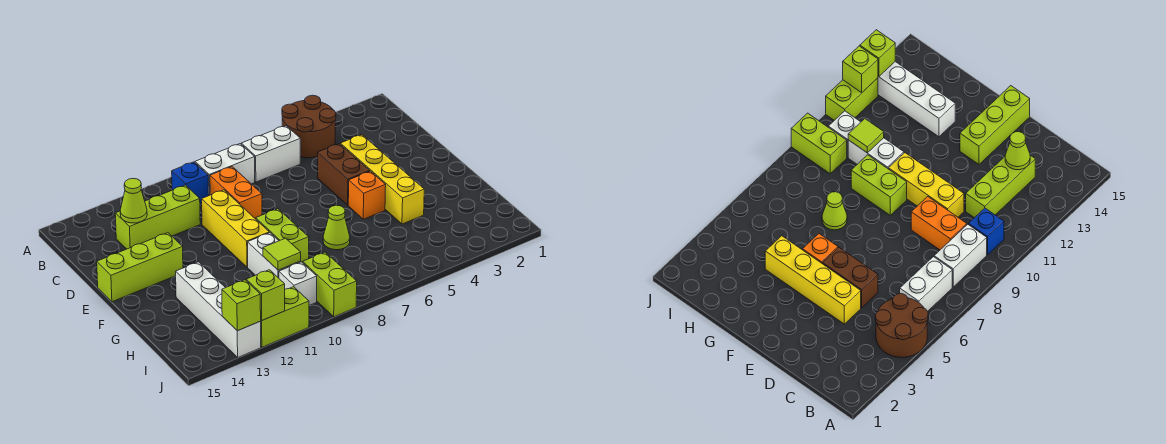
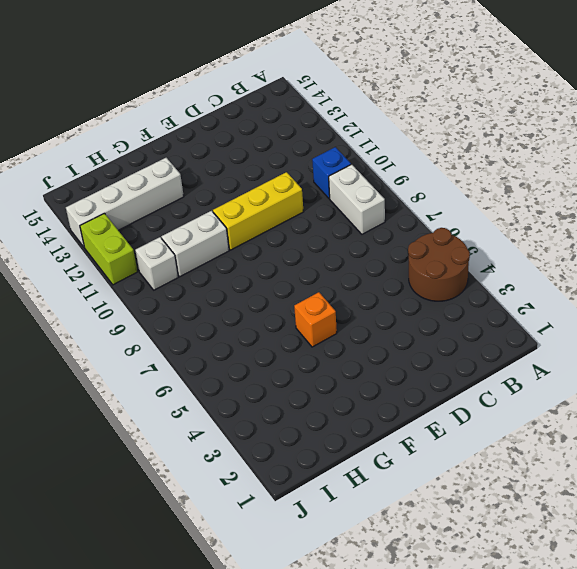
none -> white 1x2 brick [241,126,300,182]
none -> orange 1x2 brick [210,167,262,219]
none -> lime 1x3 brick [115,185,200,249]

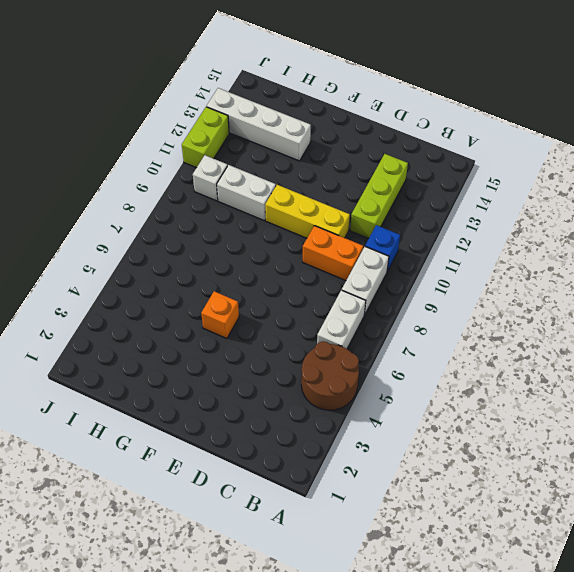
none -> yellow 1x4 brick [340,135,424,224]
none -> brown 1x2 brick [317,144,370,205]
none -> lime 1x3 brick [97,233,183,302]

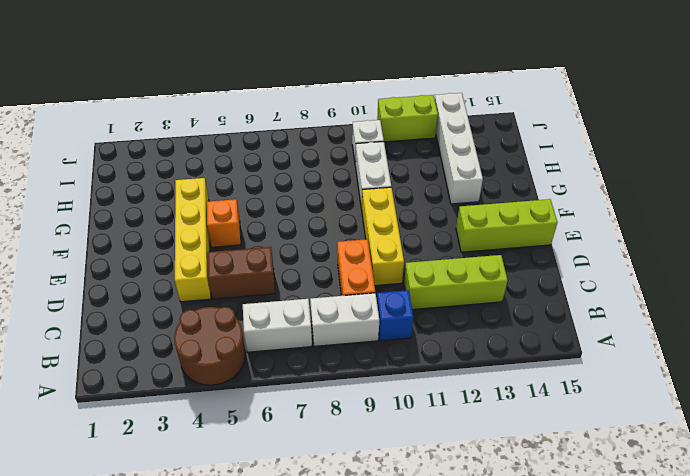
brown 1x2 brick [208,247,275,299] -> brown 1x2 brick turned to [317,144,370,205]
none -> lime 1x2 brick [256,209,309,263]
none -> lime 1x1 cone [323,205,350,250]
none -> lime 1x2 brick [303,252,357,317]

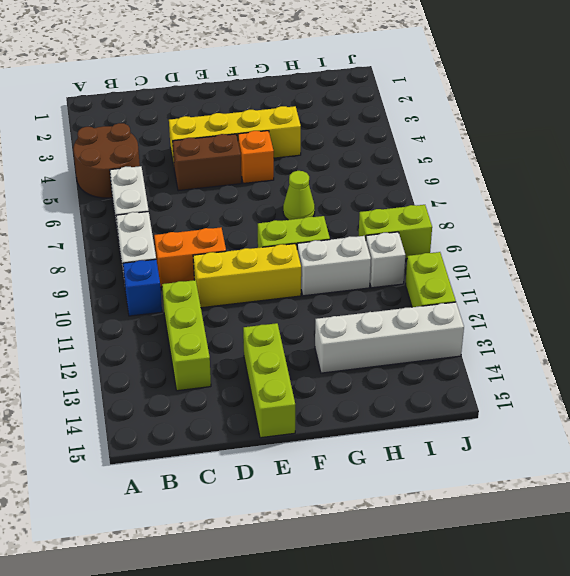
none -> lime 1x1 cone [120,178,147,223]
none -> lime 1x1 tile [263,238,301,270]
none -> lime 1x1 brick [246,270,285,320]

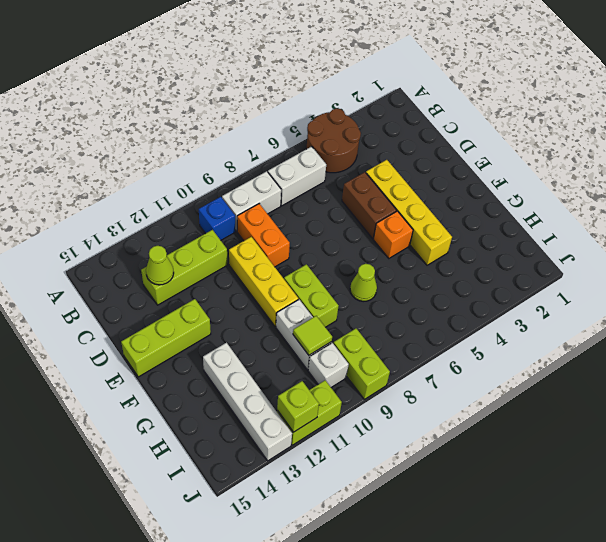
none -> lime 1x1 brick [222,280,261,331]

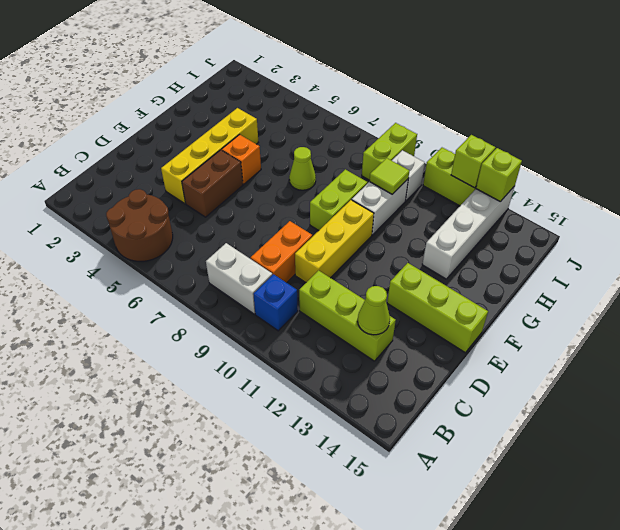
none -> white 1x2 brick [241,126,300,182]

